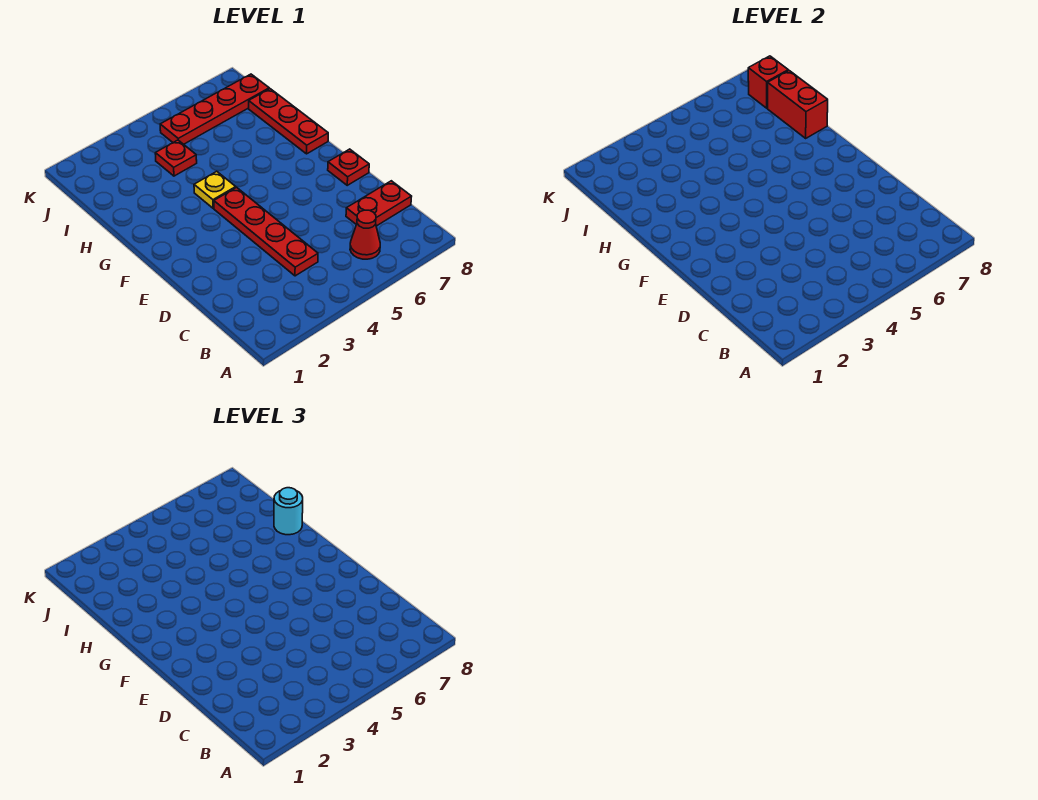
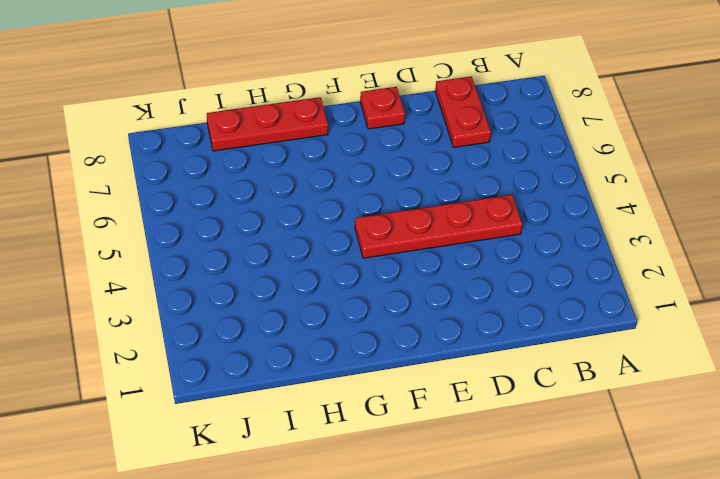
none -> red 1x1 cone [350,210,380,259]
none -> yellow 1x1 plate [194,171,236,208]

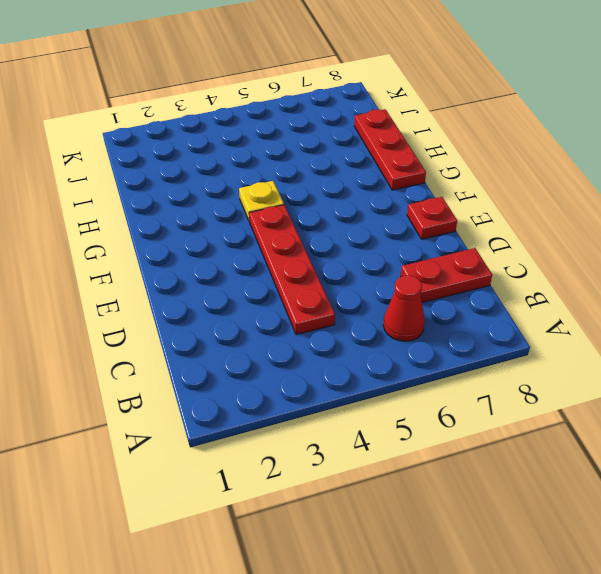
none -> red 1x1 plate [155,140,197,176]
none -> red 1x4 plate [160,74,269,144]

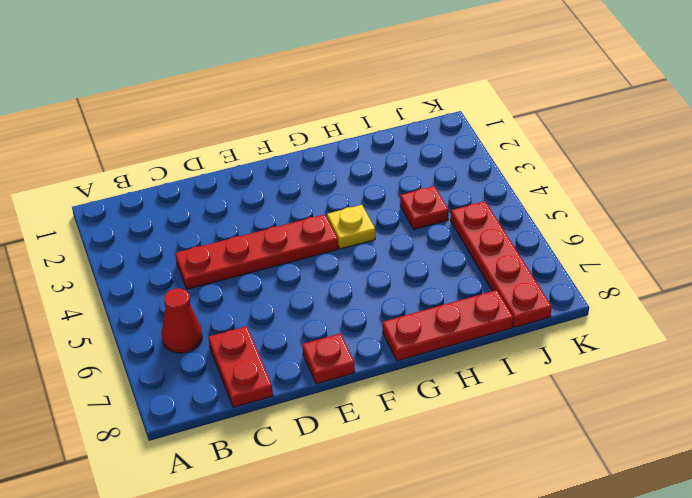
none -> red 1x2 brick [768,71,828,138]
none -> red 1x1 brick [748,56,788,108]

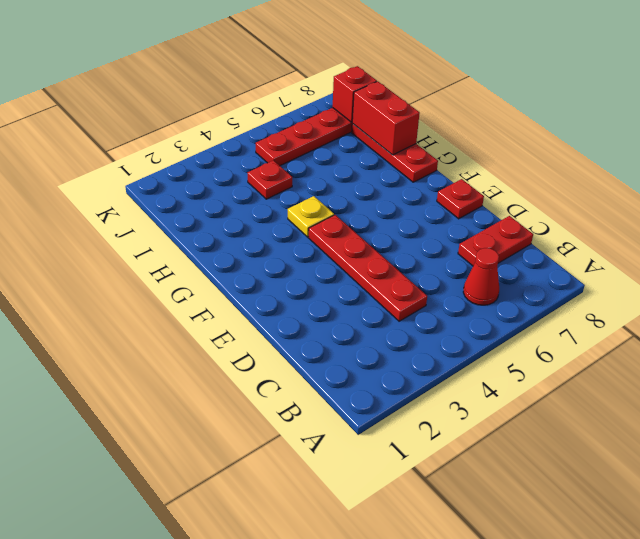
none -> cyan 1x1 round brick [274,488,303,535]

